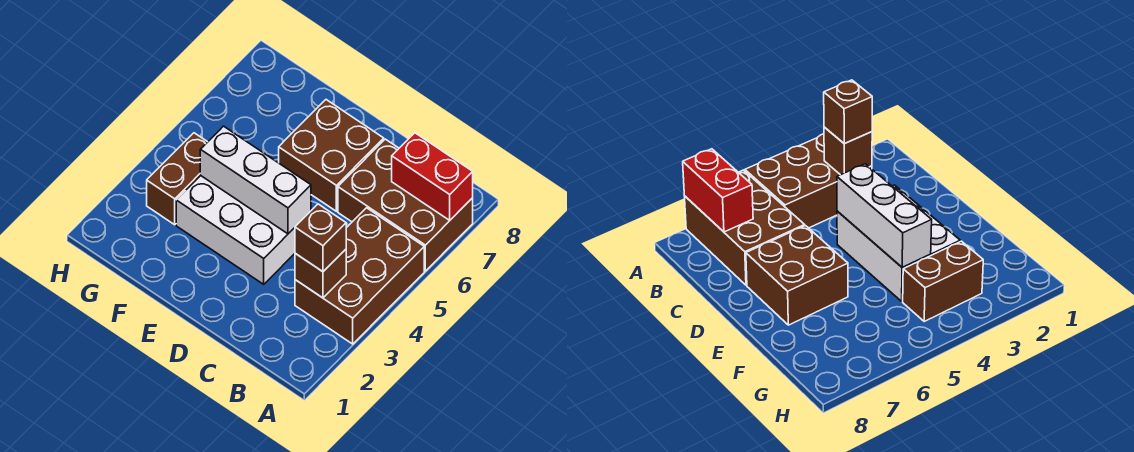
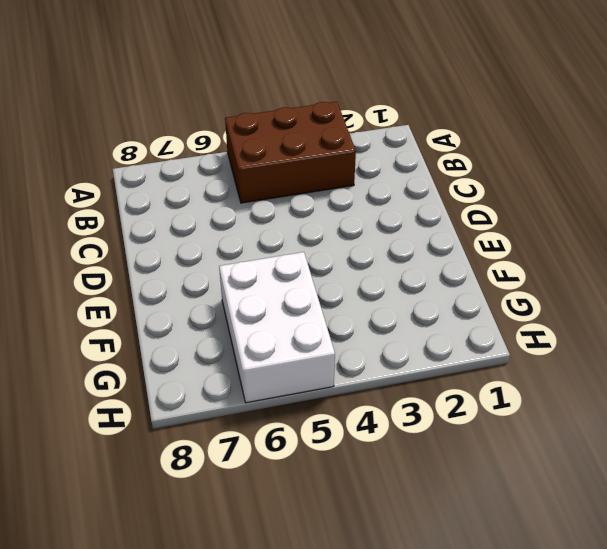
white 2x3 brick [219,252,335,403] -> white 2x3 brick moved to [176,176,295,284]
none -> brown 2x3 brick [338,139,473,271]
none -> brown 2x2 brick [279,100,384,211]

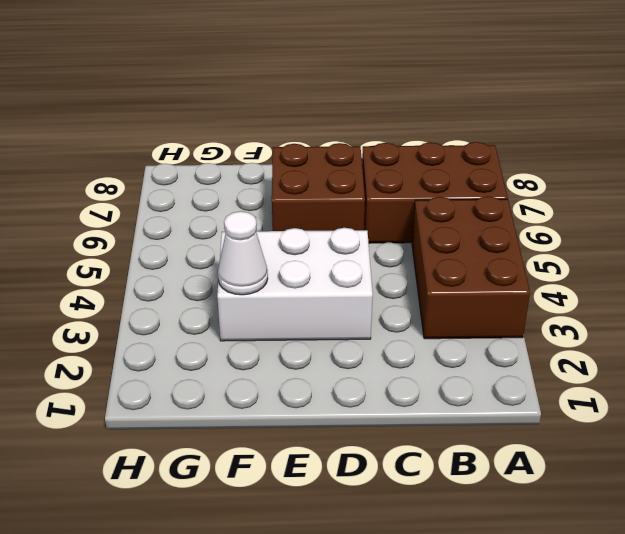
white 1x1 cone [218,211,268,295] -> none
none -> brown 1x2 brick [147,133,207,225]
none -> red 1x2 brick [392,133,473,221]

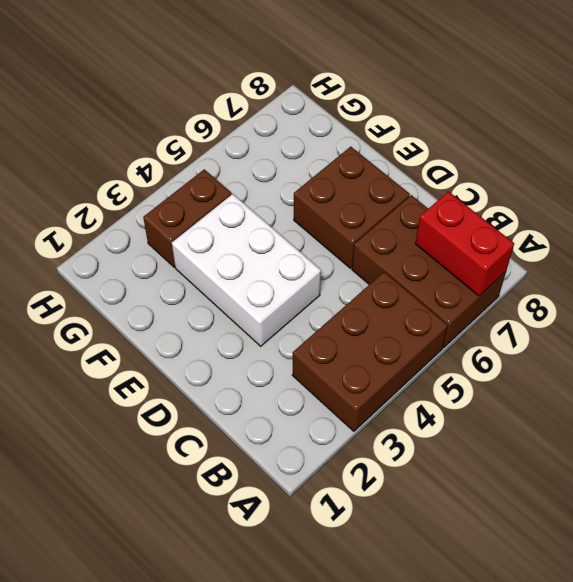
none -> brown 1x1 brick [295,249,346,298]
none -> white 1x3 brick [200,126,311,234]

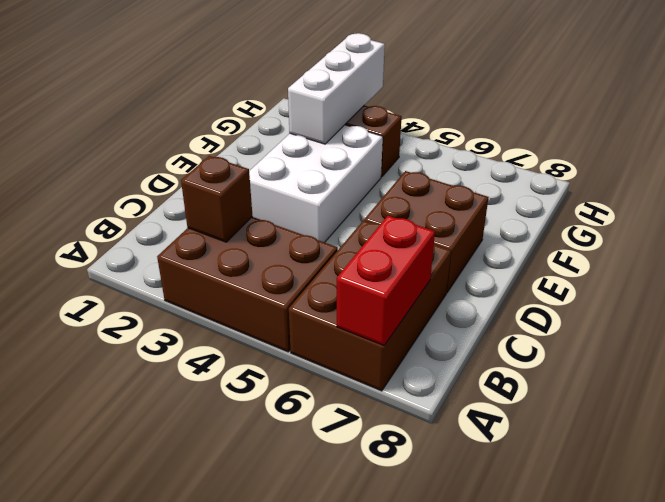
white 1x3 brick [288,33,385,144] -> white 1x3 brick moved to [200,126,311,234]
none -> brown 1x1 brick [295,204,346,272]

